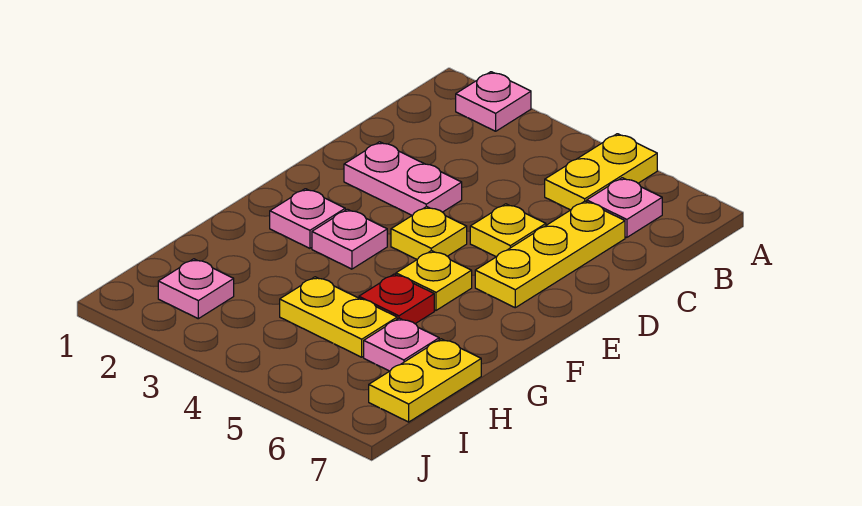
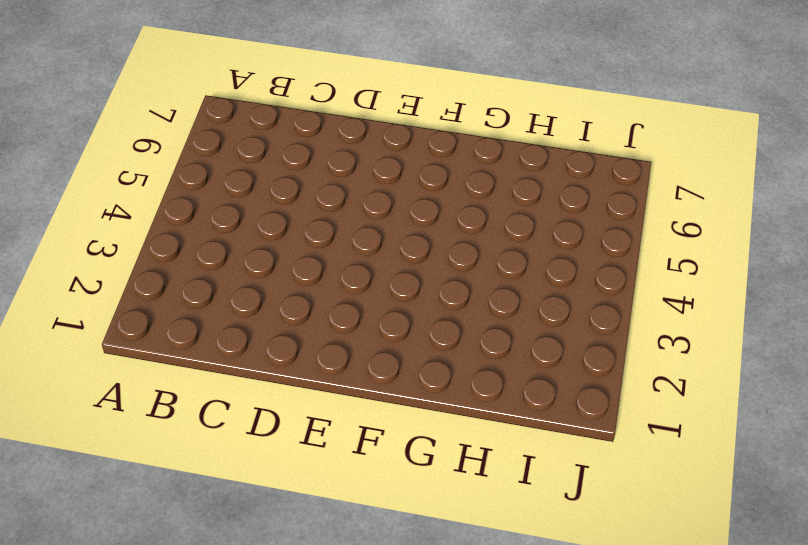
none -> pink 1x1 plate [456,72,531,131]
none -> yellow 1x2 plate [545,134,657,210]
none -> pink 1x1 plate [587,178,662,237]

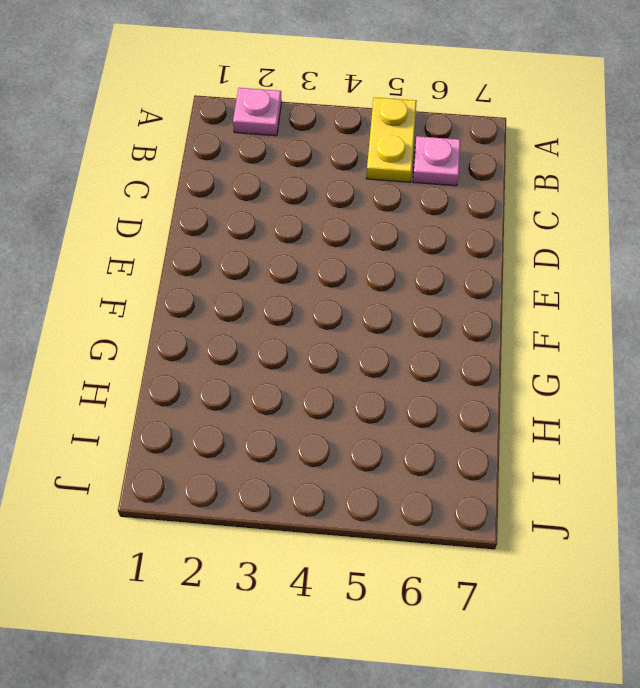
none -> yellow 1x3 plate [475,201,625,308]
none -> pink 1x2 plate [344,142,462,215]
none -> yellow 1x1 plate [470,204,546,257]

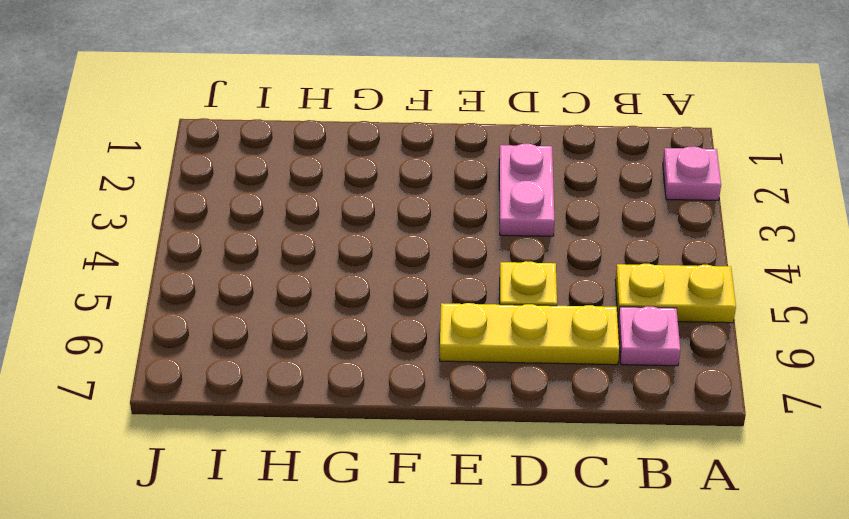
none -> yellow 1x1 plate [391,206,467,259]
none -> pink 1x1 plate [270,189,345,248]
none -> pink 1x1 plate [312,209,387,269]

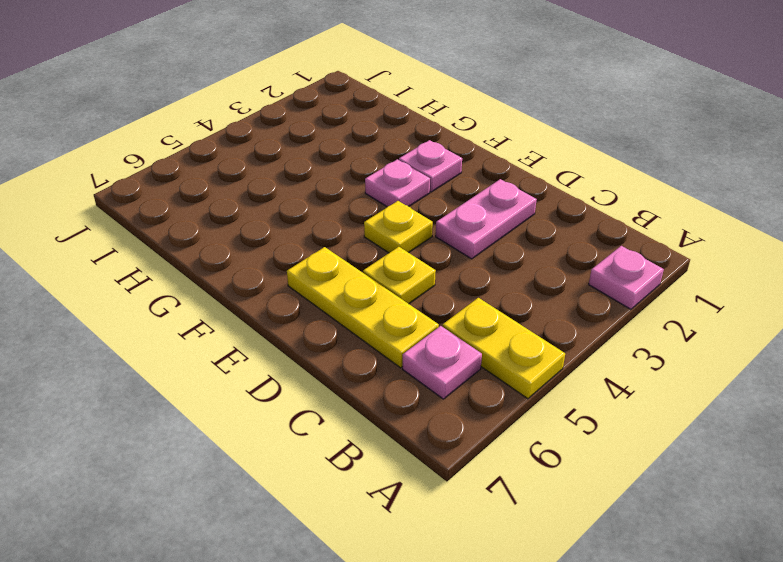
none -> yellow 1x1 plate [396,251,472,310]
none -> red 1x1 plate [359,274,434,324]
none -> yellow 1x2 plate [280,277,397,357]

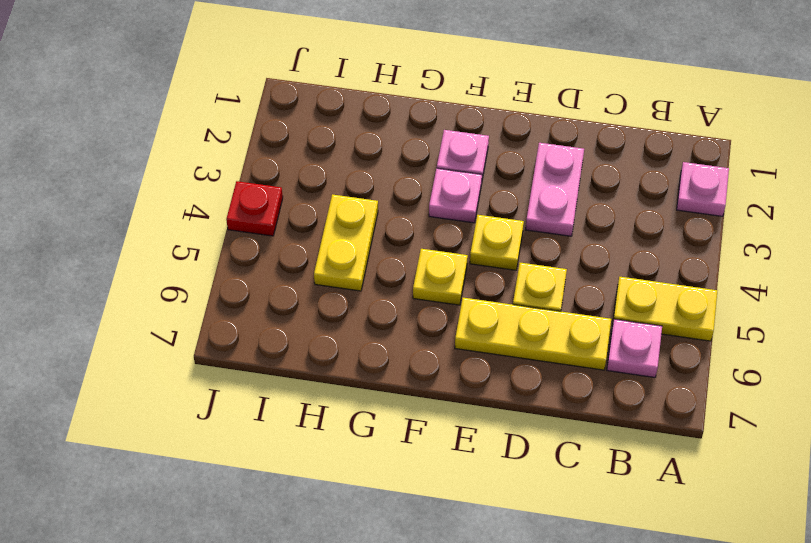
red 1x1 plate [226,181,283,236] -> red 1x1 plate moved to [359,274,434,324]
none -> pink 1x1 plate [364,318,439,371]
none -> yellow 1x2 plate [369,339,481,422]
none -> pink 1x1 plate [158,259,234,319]

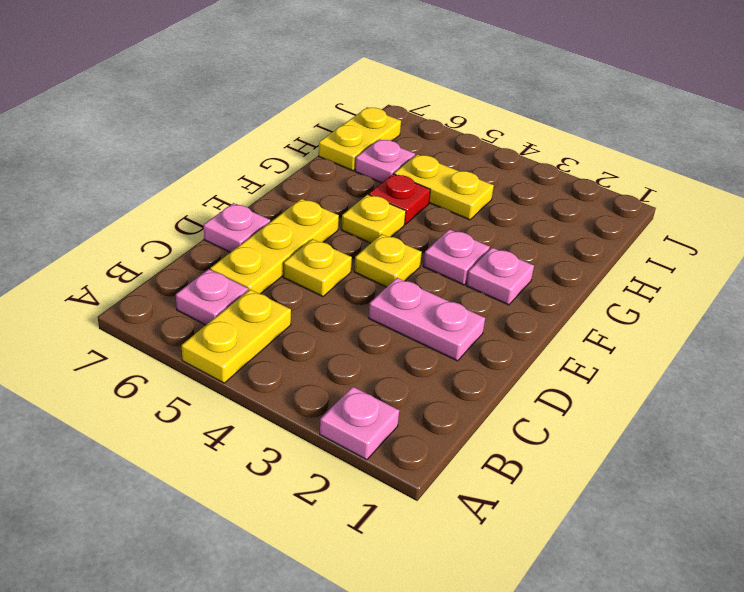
pink 1x1 plate [204,203,270,252] -> pink 1x1 plate moved to [158,259,234,319]

